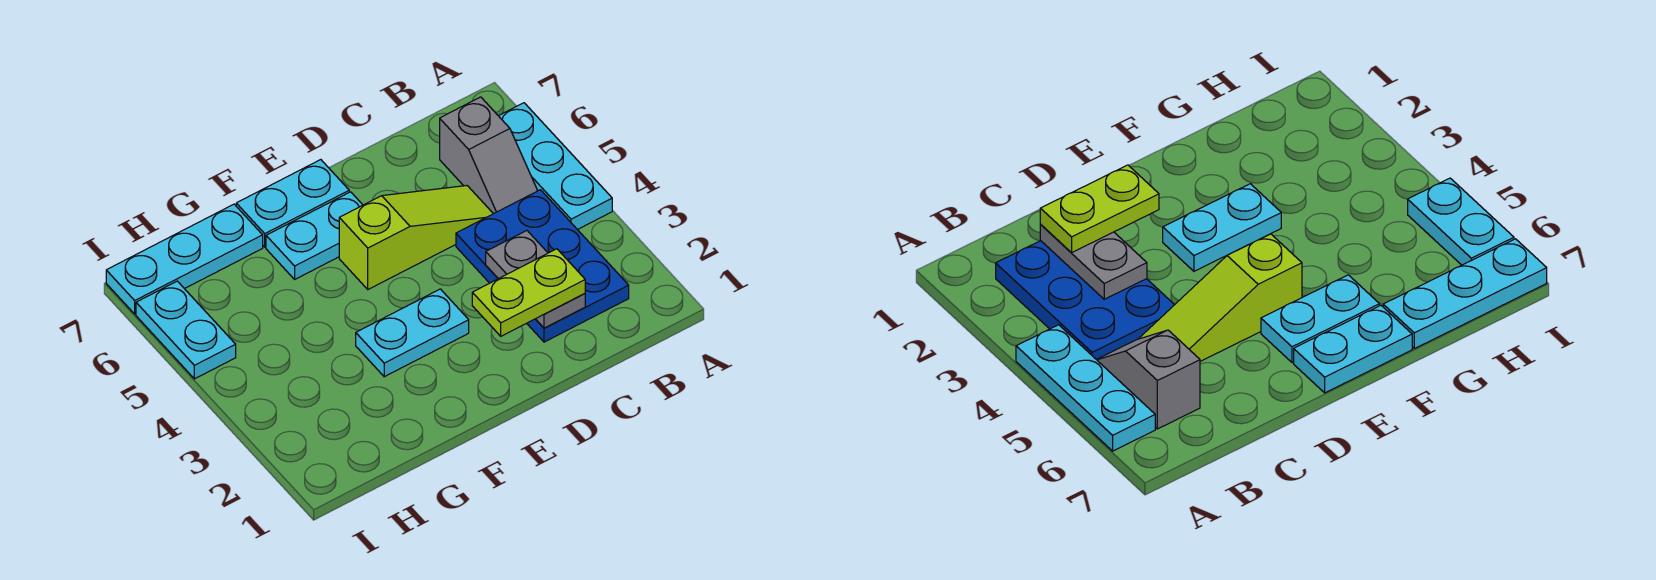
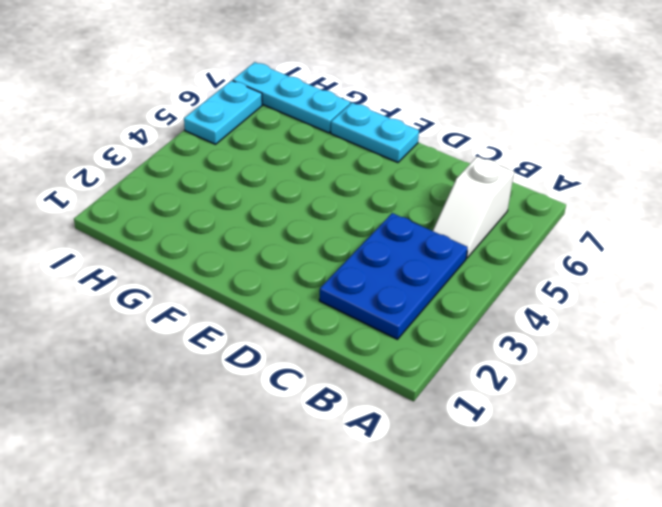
white 1x2 slope [433,156,514,258] -> grey 1x2 slope [440,97,538,214]
none -> cyan 1x3 plate [499,103,612,230]
none -> lime 1x3 slope [339,186,493,289]

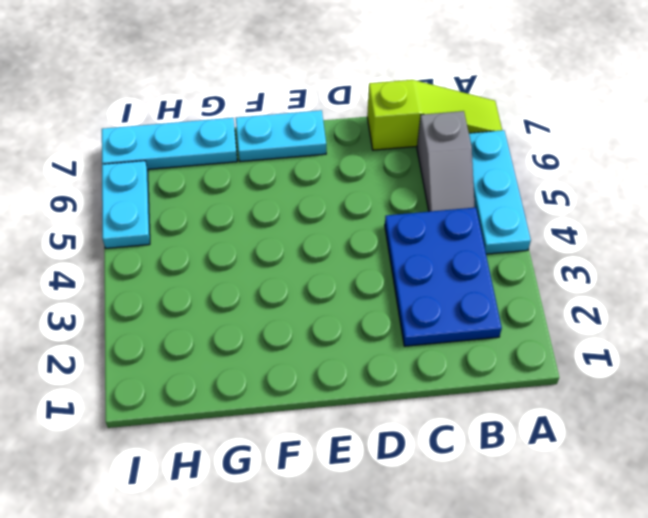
lime 1x3 slope [367,80,502,150] -> lime 1x3 slope moved to [339,186,493,289]
none -> cyan 1x2 plate [356,289,469,377]
none -> cyan 1x2 plate [266,192,362,279]

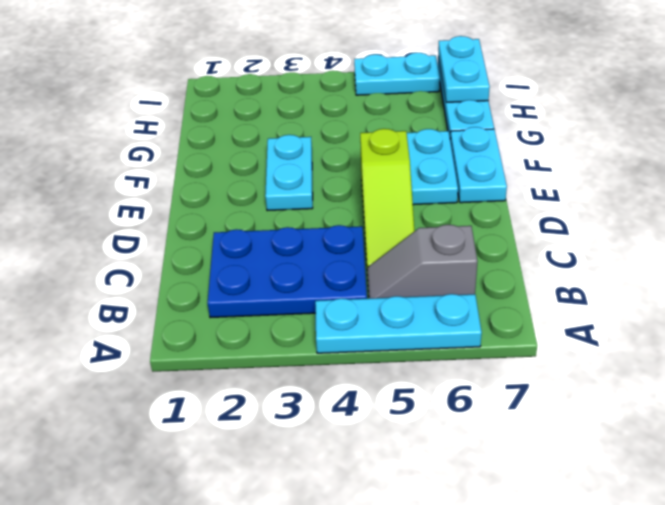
cyan 1x2 plate [438,36,490,102] -> none
none -> grey 1x2 plate [486,231,585,328]
none -> lime 1x2 plate [472,249,585,336]

